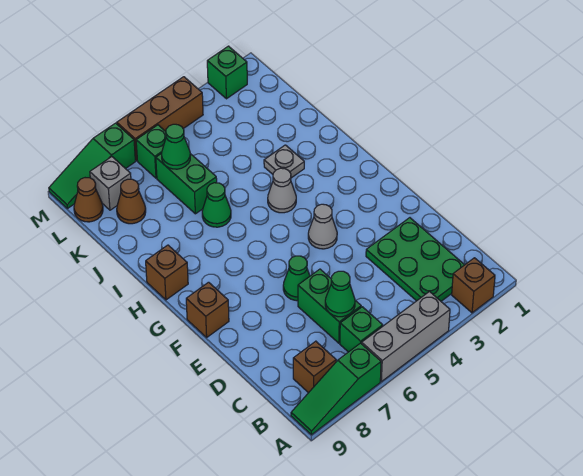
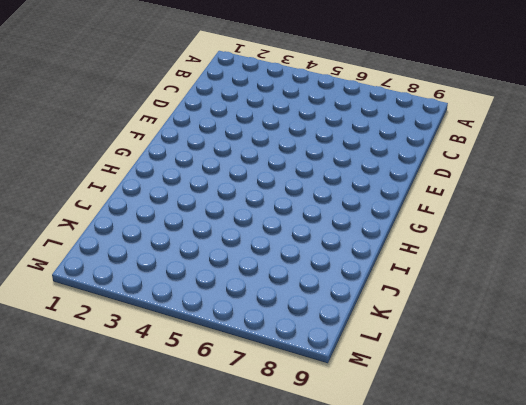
none -> brown 1x1 brick [452,258,495,313]
none -> grey 1x3 brick [362,292,450,382]
none -> green 1x3 slope [291,343,381,435]

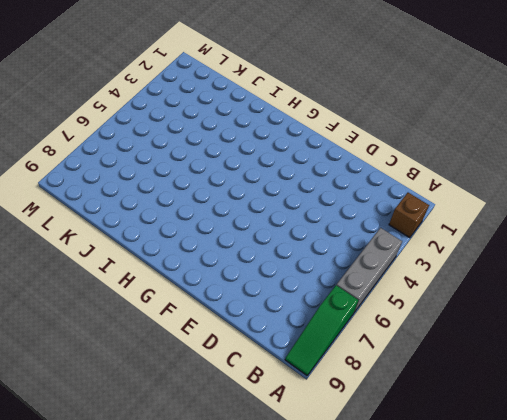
none -> green 2x3 plate [366,218,464,301]
none -> green 1x1 brick [340,307,383,352]
none -> brown 1x1 brick [293,341,336,393]

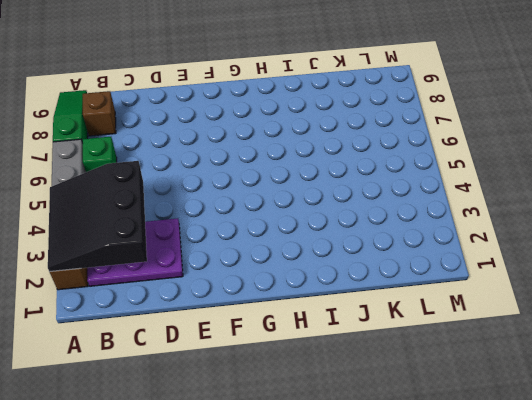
black 3x3 slope [48,161,147,272] -> none
purple 2x3 plate [87,218,183,286] -> green 2x3 plate [366,218,464,301]
none -> green 1x2 brick [298,269,361,343]
none -> green 1x1 cone [283,256,310,301]
none -> grey 1x1 cone [308,204,337,249]

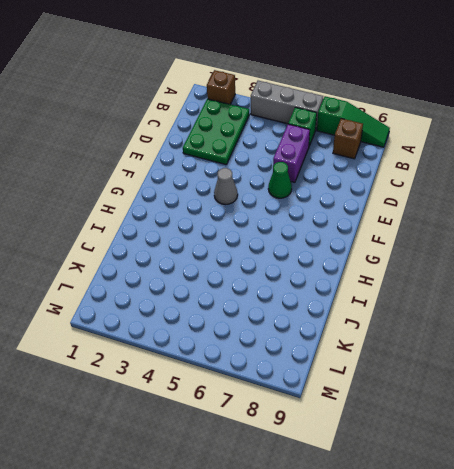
purple 1x2 brick [273,124,310,182] -> green 1x2 brick [298,269,361,343]
none -> brown 1x1 brick [186,282,229,337]
none -> grey 1x1 cone [268,168,296,213]
none -> brown 1x1 brick [146,245,188,300]

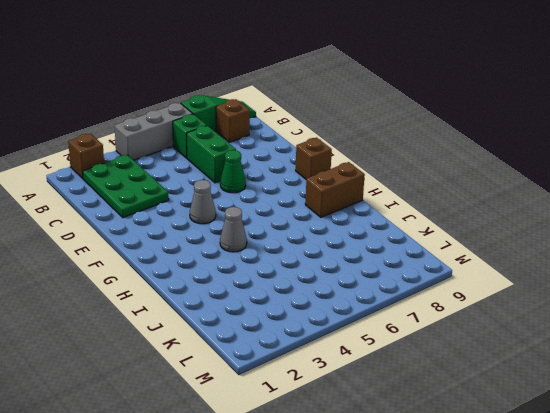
brown 1x2 brick [305,162,365,217] -> brown 1x1 brick [146,245,188,300]
none -> grey 1x1 plate [264,145,304,178]
none -> green 1x1 cone [202,183,231,227]
none -> green 1x2 brick [156,153,217,214]

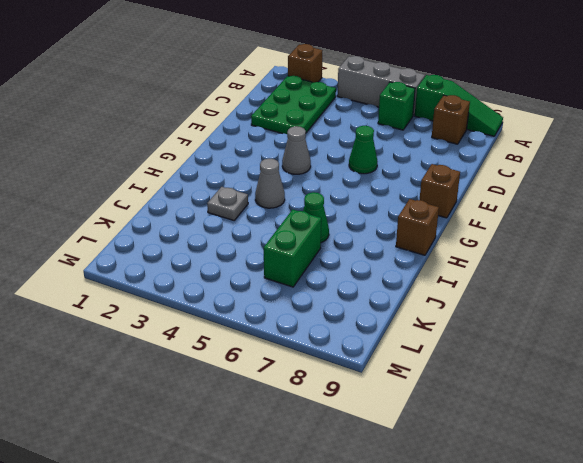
none -> green 1x2 brick [298,269,361,343]
none -> brown 1x1 cone [117,179,146,224]
none -> green 1x1 brick [136,125,166,178]

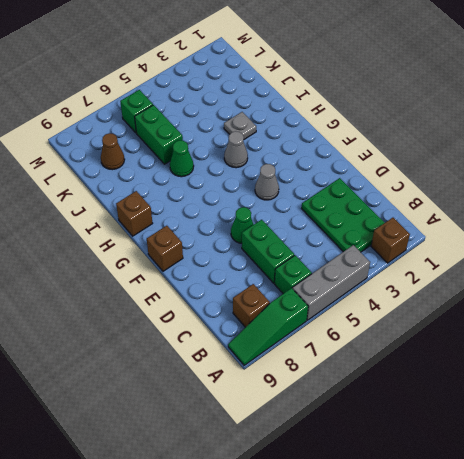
none -> grey 1x1 brick [90,157,131,210]
none -> brown 1x1 cone [74,178,103,222]
none -> green 1x1 brick [207,46,247,99]

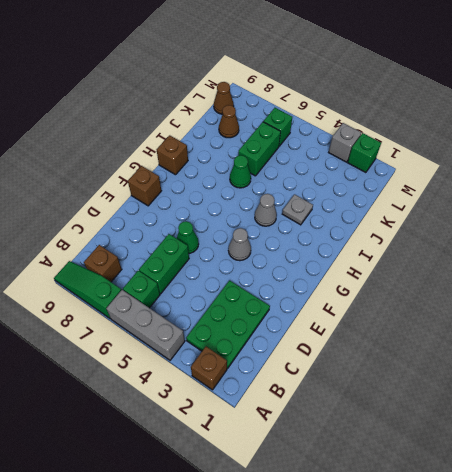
grey 1x1 brick [329,123,361,162] -> grey 1x1 brick moved to [90,157,131,210]
none -> brown 1x3 brick [117,77,203,161]
none -> green 1x3 slope [49,123,136,209]
none -> green 1x1 cone [325,271,355,317]

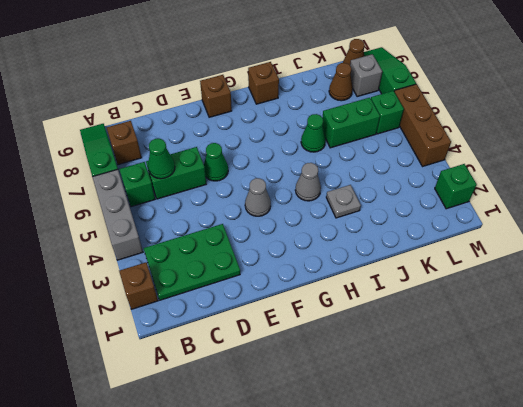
none -> green 1x1 cone [162,124,190,169]

